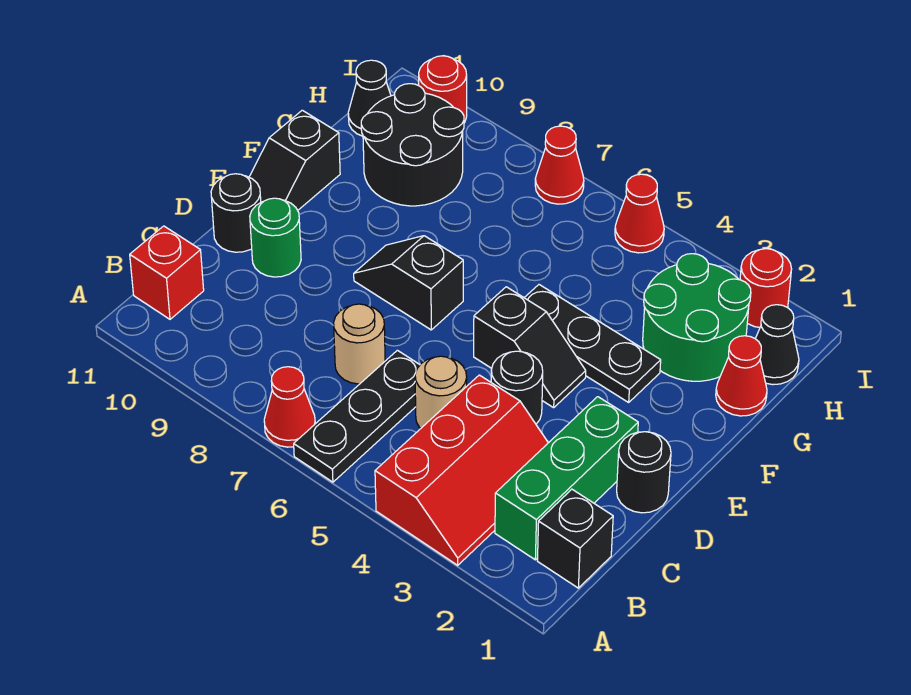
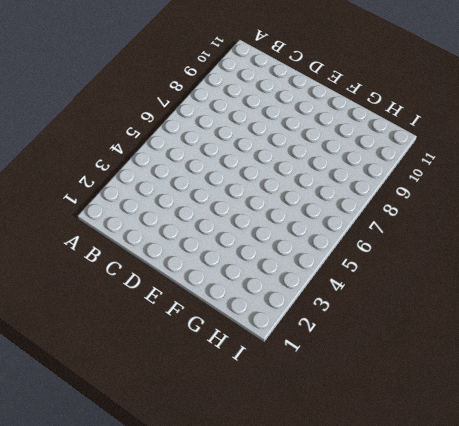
none -> red 2x3 slope [375,375,548,565]
none -> black 1x3 plate [294,350,420,482]
none -> red 1x1 cone [264,367,315,447]

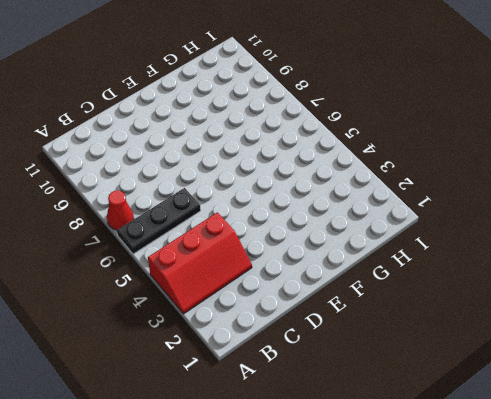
none -> black 1x1 brick [538,489,613,588]
none -> green 1x3 brick [495,397,638,560]
none -> red 1x1 brick [130,226,204,319]

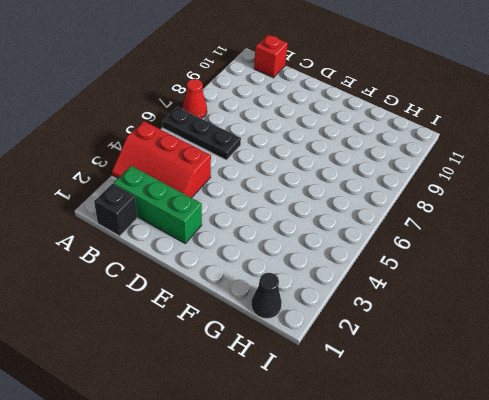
none -> tan 1x1 round brick [415,356,467,428]
none -> tan 1x1 round brick [334,304,385,384]
none -> black 1x1 round brick [617,432,671,513]

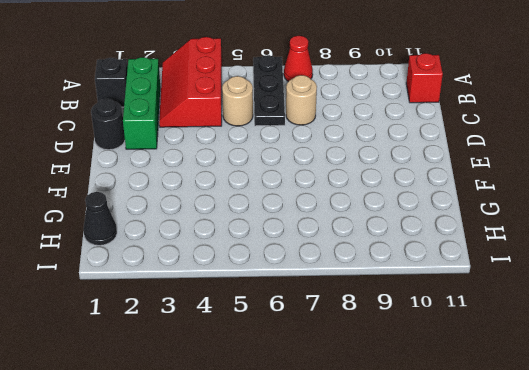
none -> black 1x1 round brick [491,351,543,424]
none -> green 1x1 round brick [250,198,301,277]
none -> black 1x1 round brick [211,174,261,252]

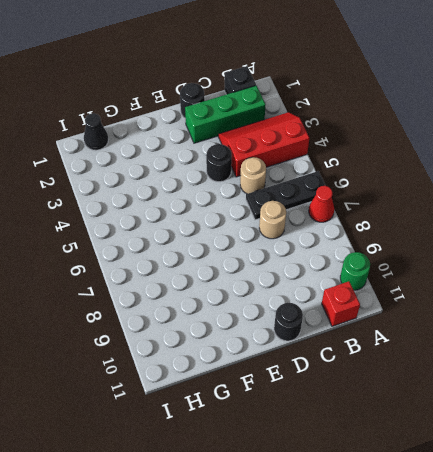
green 1x1 round brick [340,252,370,290] -> green 1x1 round brick moved to [250,198,301,277]
none -> black 1x2 slope [474,287,586,408]
none -> black 1x2 slope [354,236,463,330]
none -> black 1x2 slope [249,110,340,210]

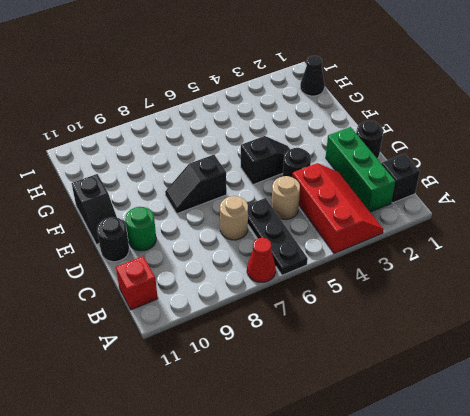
none -> black 1x3 plate [524,285,661,402]
none -> red 1x1 cone [716,336,767,416]
none -> green 2x2 round brick [643,254,751,381]

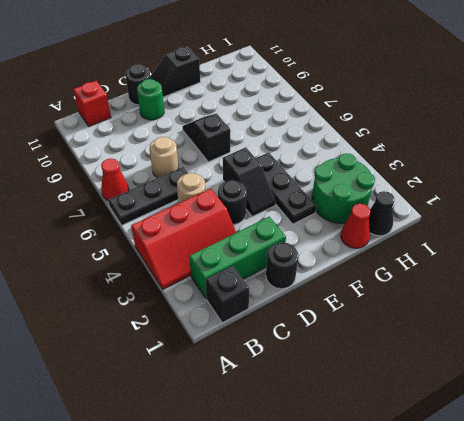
none -> black 2x2 round brick [361,84,464,206]
none -> black 1x1 cone [348,60,391,136]
none -> red 1x1 round brick [740,249,792,328]

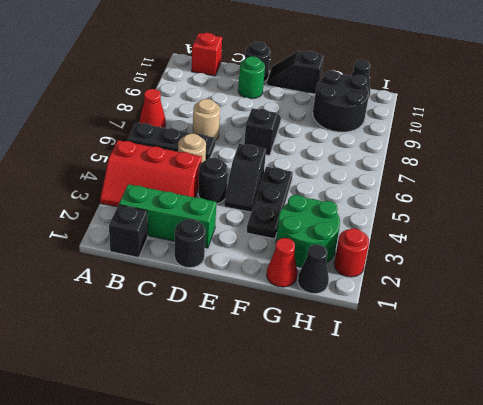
none -> red 1x1 cone [615,174,664,253]
none -> red 1x1 cone [535,126,584,204]
none -> red 1x1 round brick [419,56,467,123]

